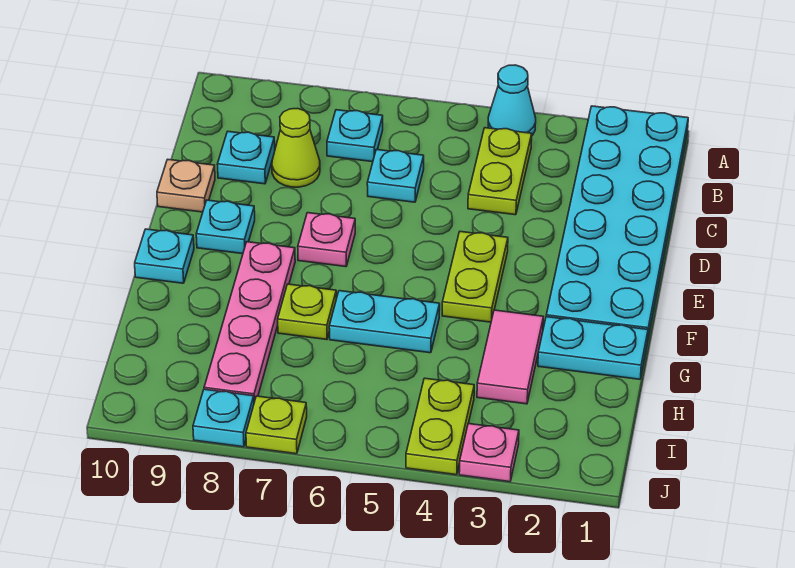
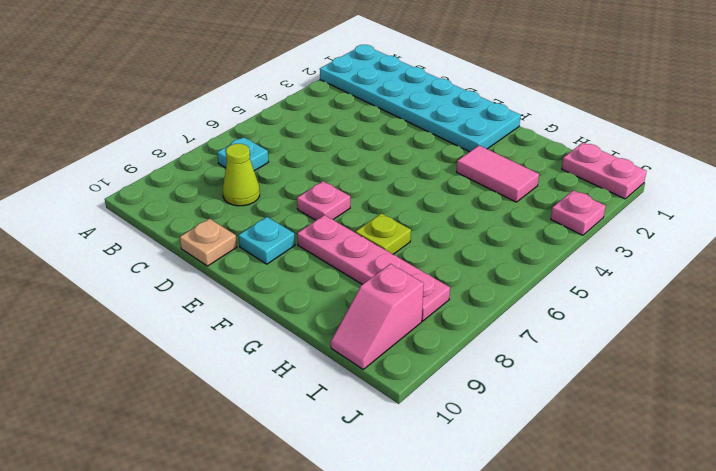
pink 1x2 plate [562,143,647,199] -> none
pink 1x2 slope [331,264,424,369] -> none
none -> cyan 1x1 cone [488,65,536,135]
none -> lime 1x2 plate [468,128,532,215]
none -> cyan 1x1 plate [367,150,424,202]

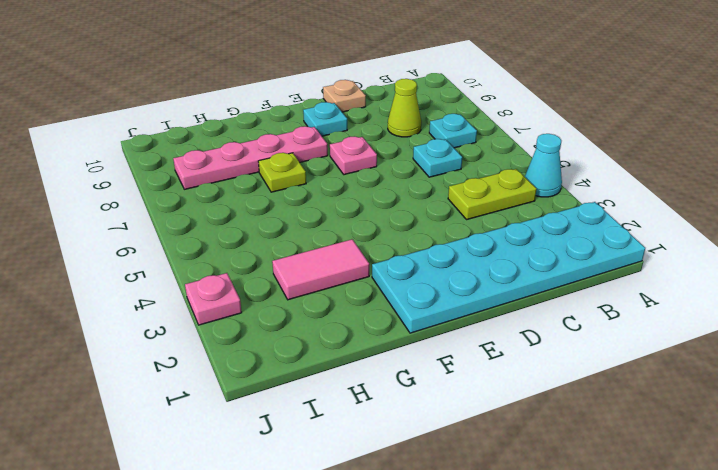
none -> cyan 1x1 plate [217,131,275,184]
none -> lime 1x2 plate [442,232,508,322]
none -> cyan 1x1 plate [135,229,194,283]

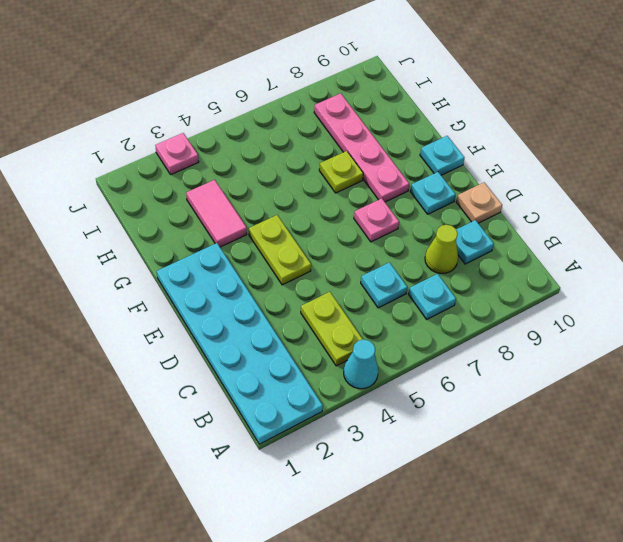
none -> cyan 1x2 plate [538,317,648,379]
none -> cyan 1x2 plate [329,291,440,353]
none -> lime 1x2 plate [406,378,474,475]

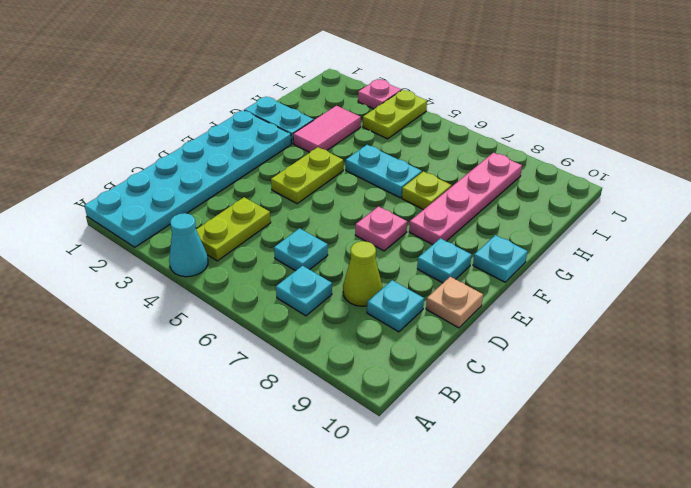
none -> lime 1x1 plate [246,396,307,454]
none -> cyan 1x1 plate [193,389,254,447]

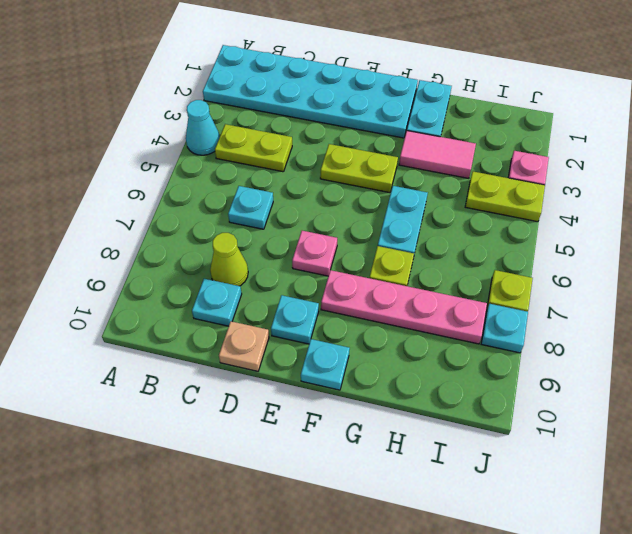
none -> cyan 1x1 plate [327,110,383,162]

